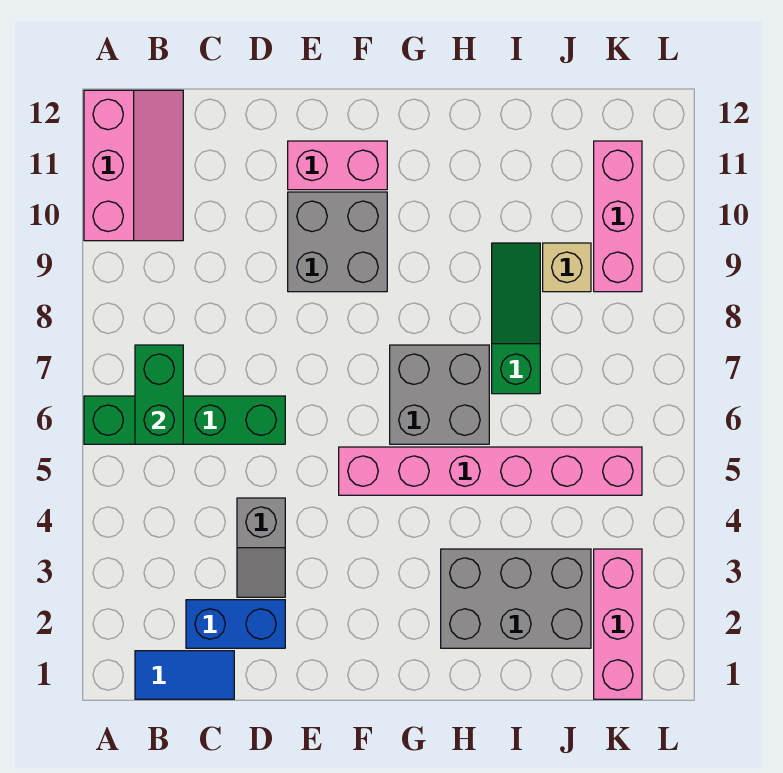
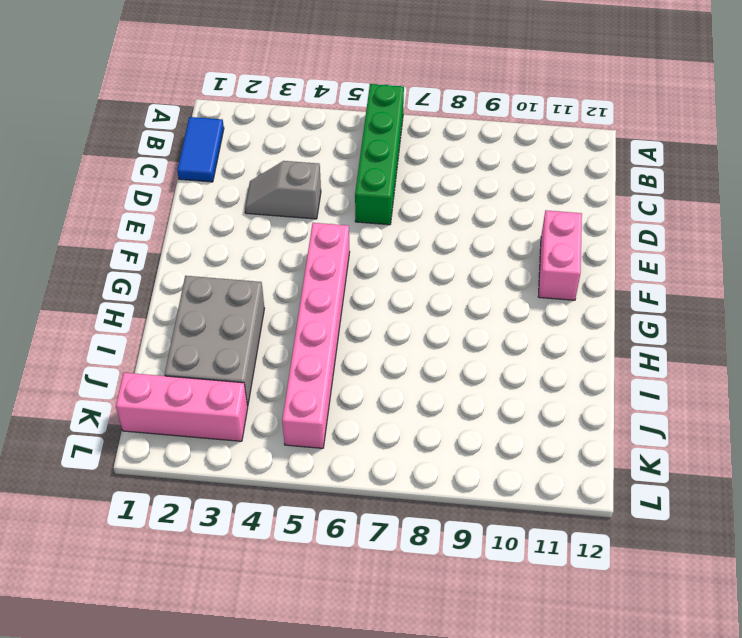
none -> pink 2x3 slope [84,90,183,241]
none -> blue 1x2 brick [186,600,285,648]
none -> grey 2x2 brick [288,192,387,292]

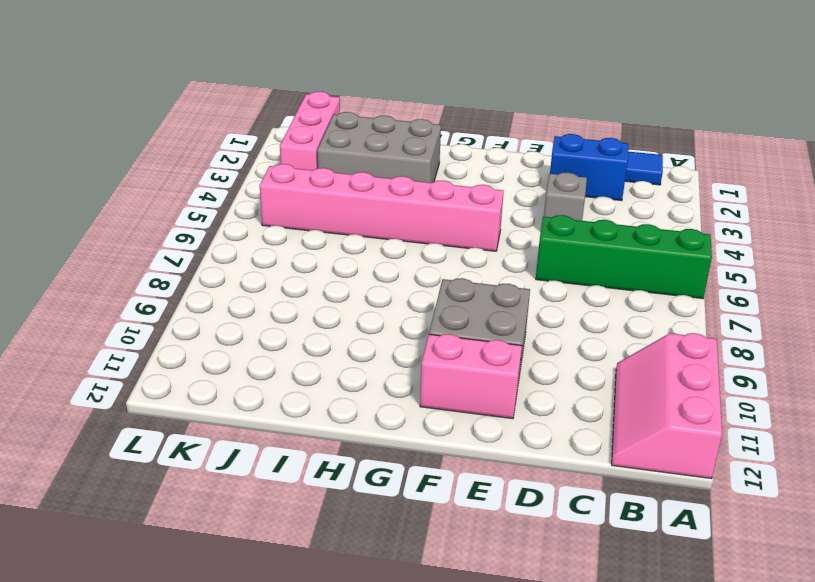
none -> grey 2x2 brick [390,345,489,444]
none -> green 1x3 slope [492,243,540,394]
none -> tan 1x1 brick [543,243,591,292]

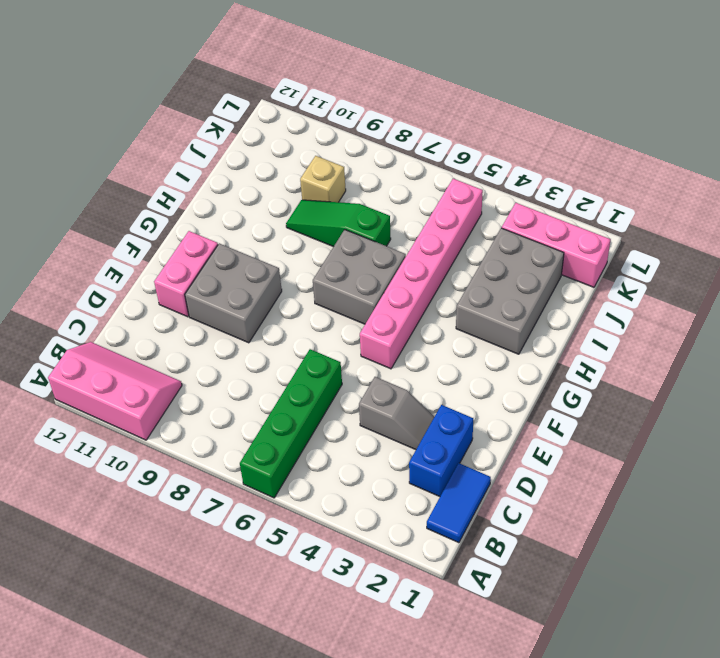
none -> pink 1x3 brick [594,141,642,292]
none -> green 1x2 brick [135,345,183,444]

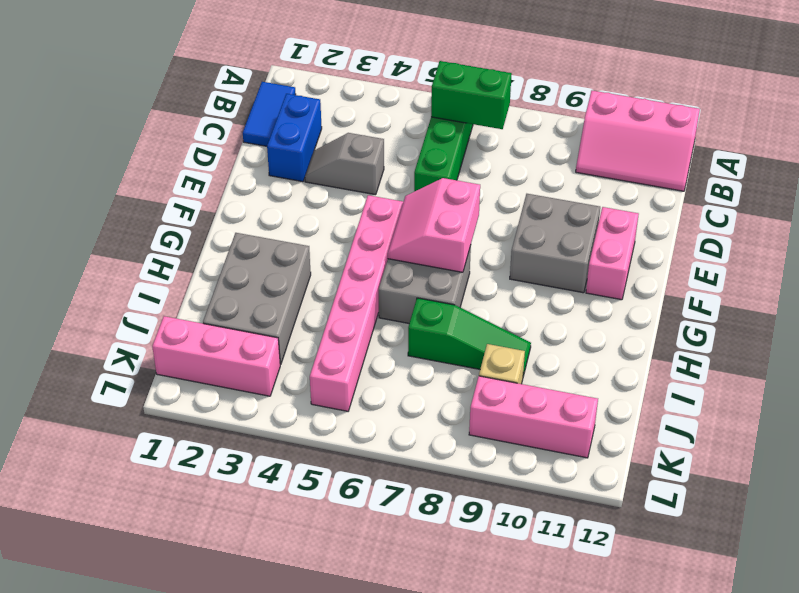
pink 2x2 slope [388,178,480,272] -> none

